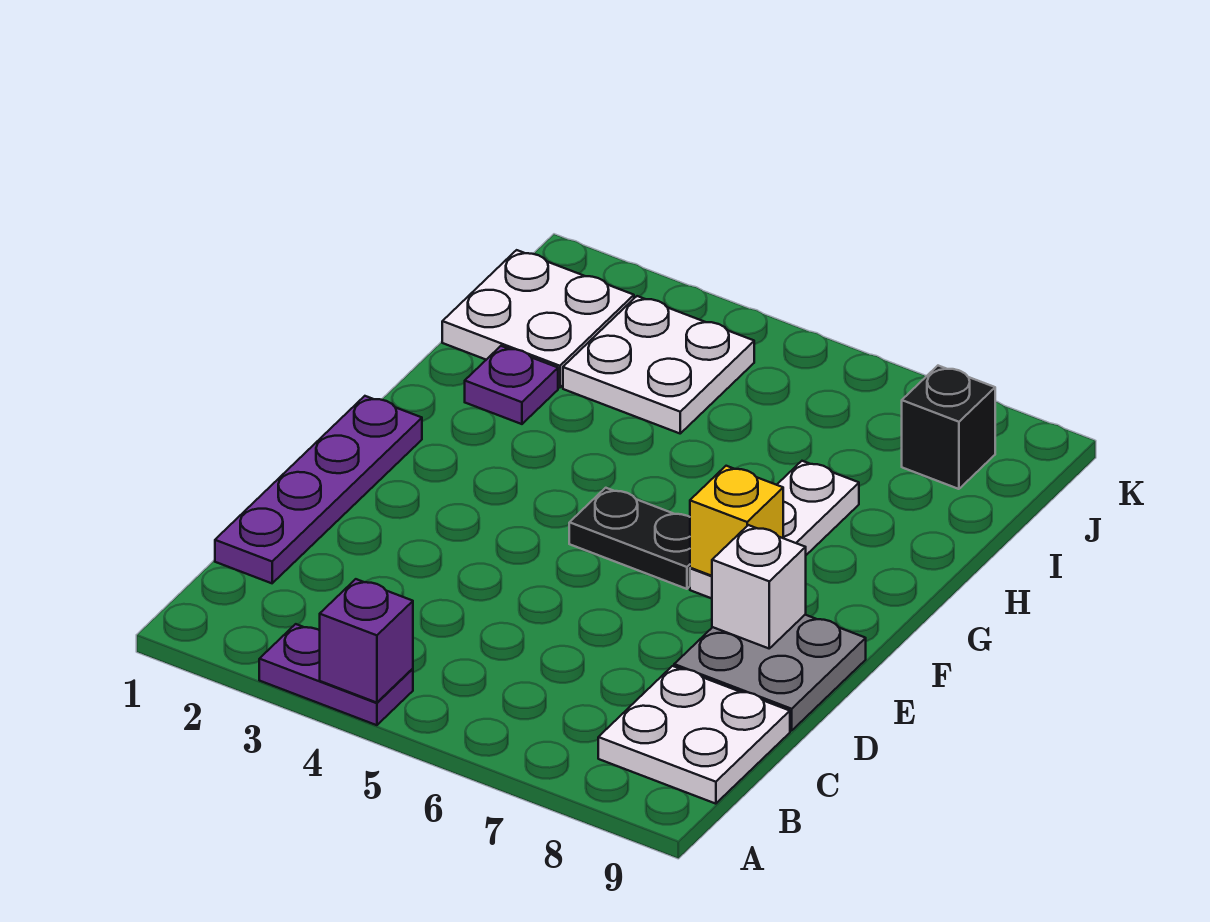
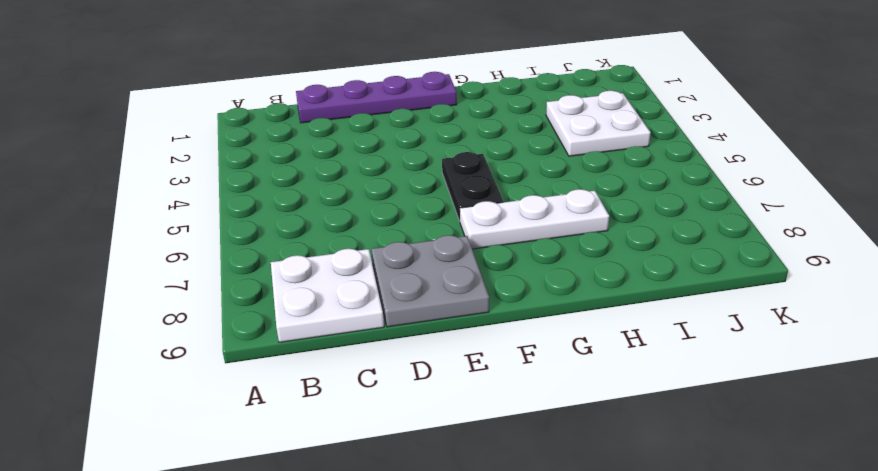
none -> purple 1x2 plate [259,624,413,725]
none -> purple 1x1 plate [465,346,558,424]
none -> white 2x2 plate [442,250,634,388]

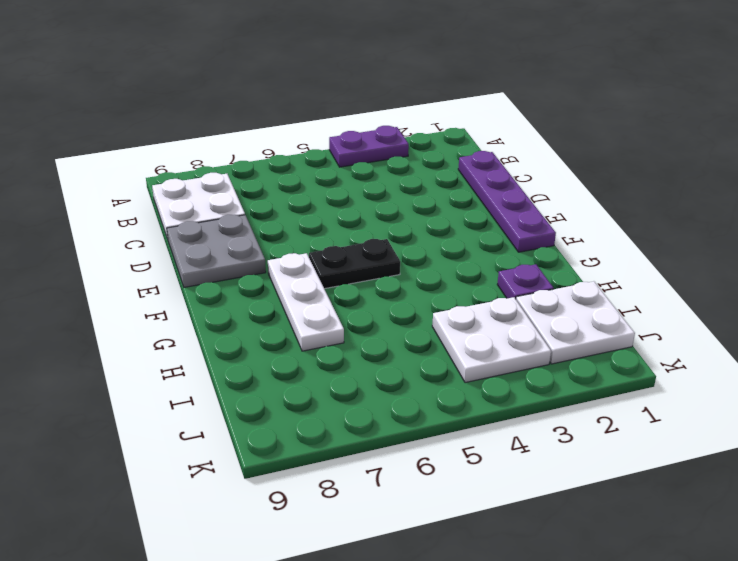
none -> black 1x1 brick [902,366,995,489]
none -> purple 1x1 brick [320,579,413,703]
none -> white 1x1 brick [712,525,806,648]

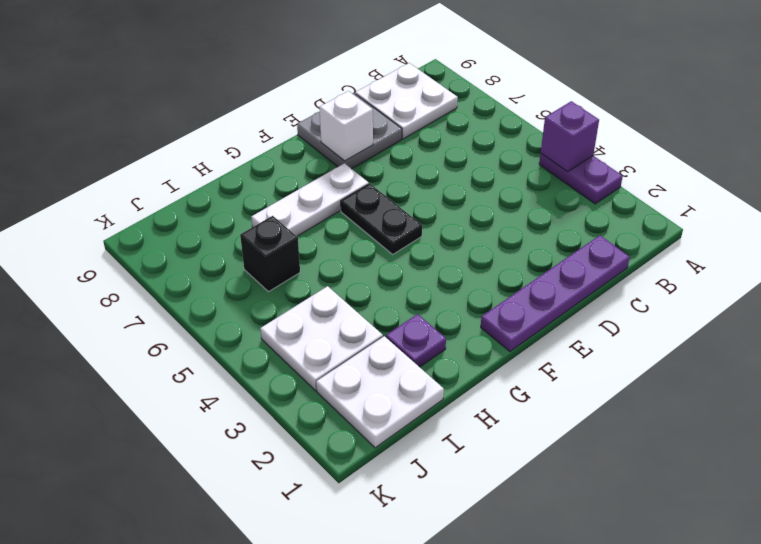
black 1x1 brick [240,216,300,292] -> black 1x1 brick moved to [902,366,995,489]
none -> yellow 1x1 brick [690,466,783,576]

